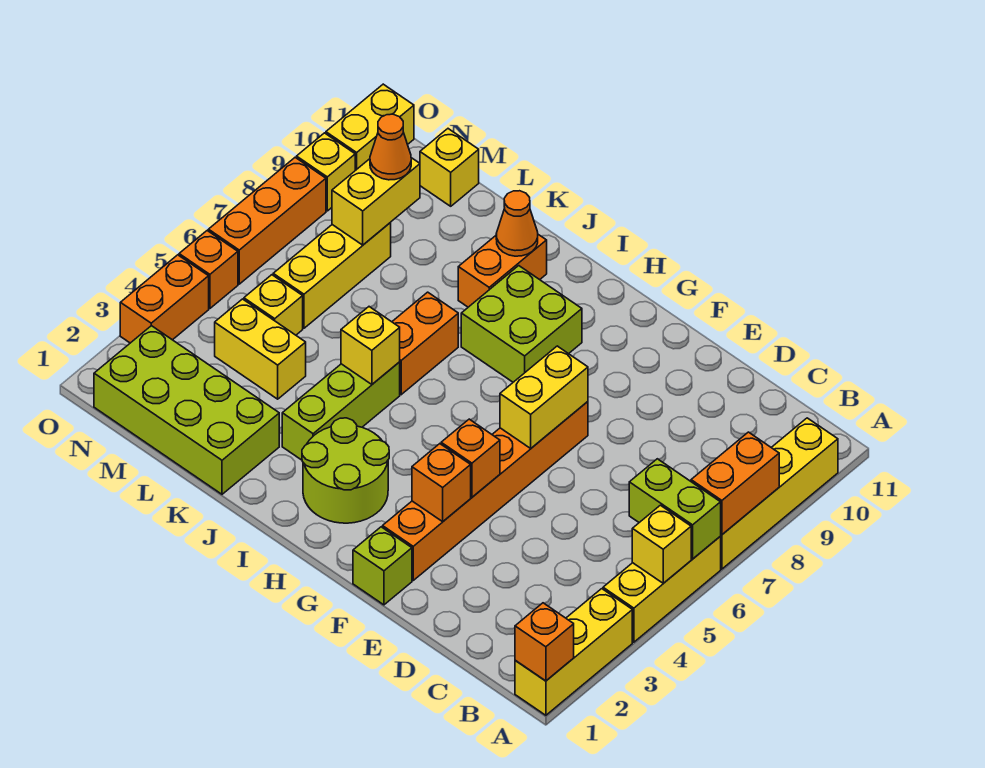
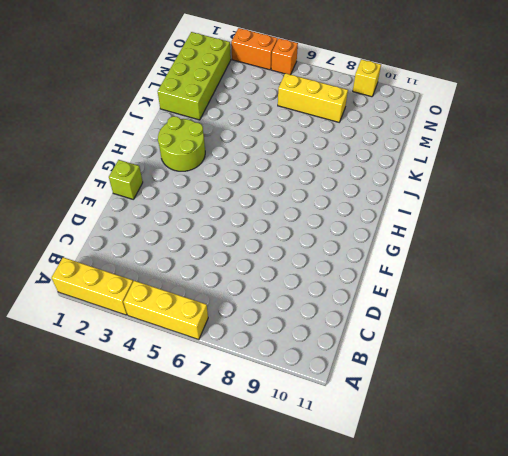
none -> yellow 1x4 brick [720,418,838,569]
none -> orange 1x6 brick [383,402,588,580]
none -> lime 2x2 brick [461,266,582,382]
none -> lime 1x3 brick [282,362,400,460]

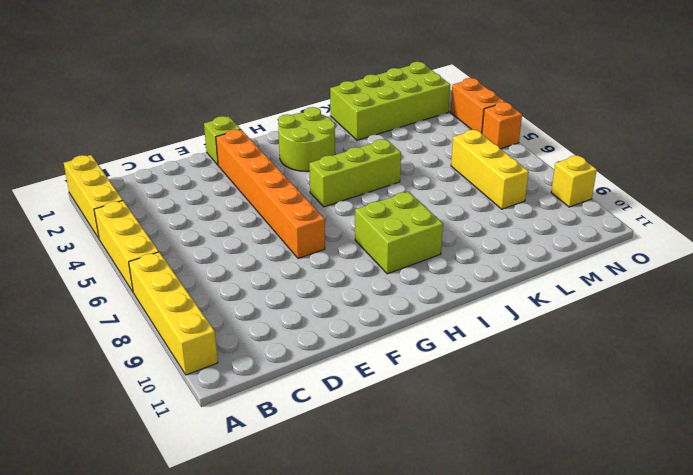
lime 1x3 brick [309,139,401,207] -> lime 1x3 brick turned to [282,362,400,460]
none -> orange 1x2 brick [392,292,458,395]
none -> orange 1x2 brick [458,235,547,307]
none -> yellow 1x2 brick [215,299,306,399]
none -> yellow 1x1 brick [244,275,303,335]

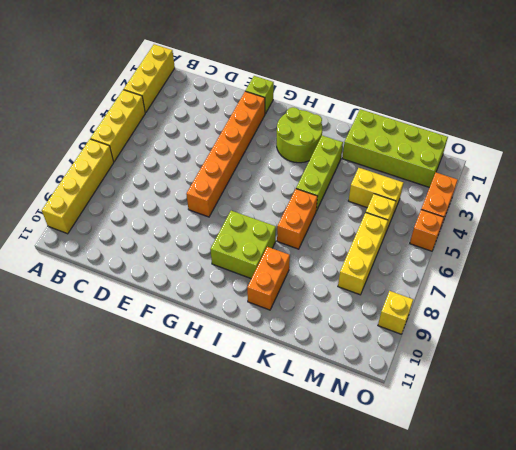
none -> yellow 1x1 brick [420,129,479,206]
none -> orange 1x3 brick [208,157,326,284]
none -> yellow 1x2 brick [326,84,414,170]
none -> orange 1x1 brick [515,603,574,681]

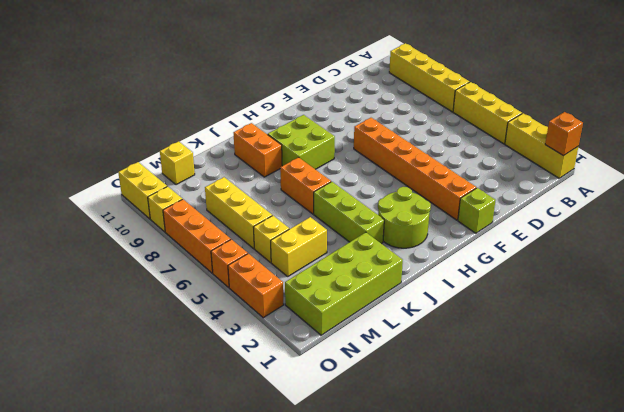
none -> yellow 1x1 brick [632,505,691,583]
none -> lime 1x2 brick [629,459,721,559]
none -> orange 1x2 brick [691,432,779,535]
none -> orange 1x1 brick [412,444,471,522]

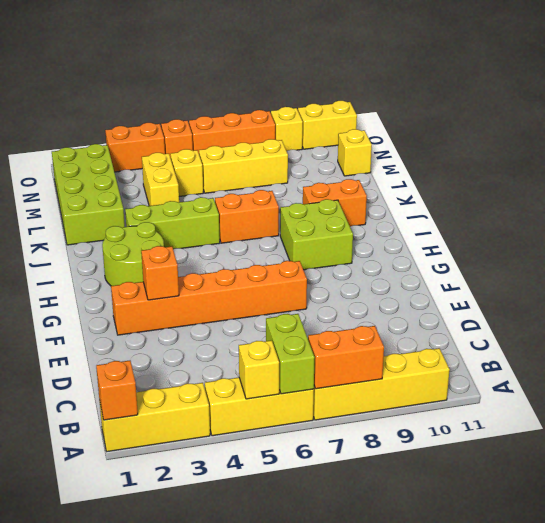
none -> lime 1x1 brick [353,527,412,605]
none -> orange 1x1 brick [441,419,500,497]
none -> yellow 1x2 brick [500,346,588,448]
none -> yellow 1x1 brick [341,307,400,384]

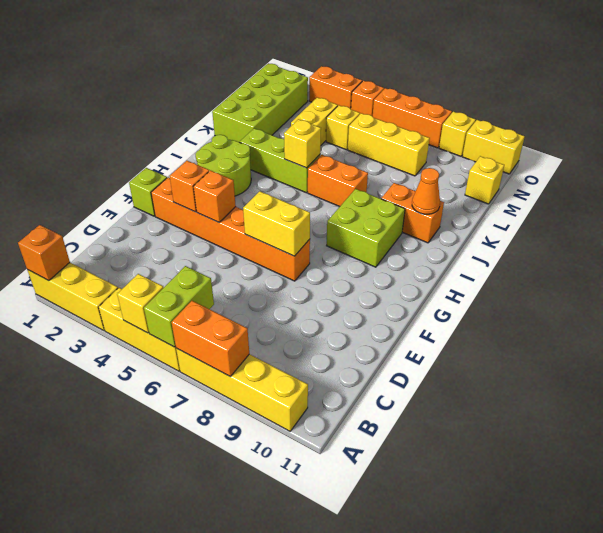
none -> yellow 1x2 brick [332,158,420,245]
none -> orange 1x1 cone [370,114,411,180]

